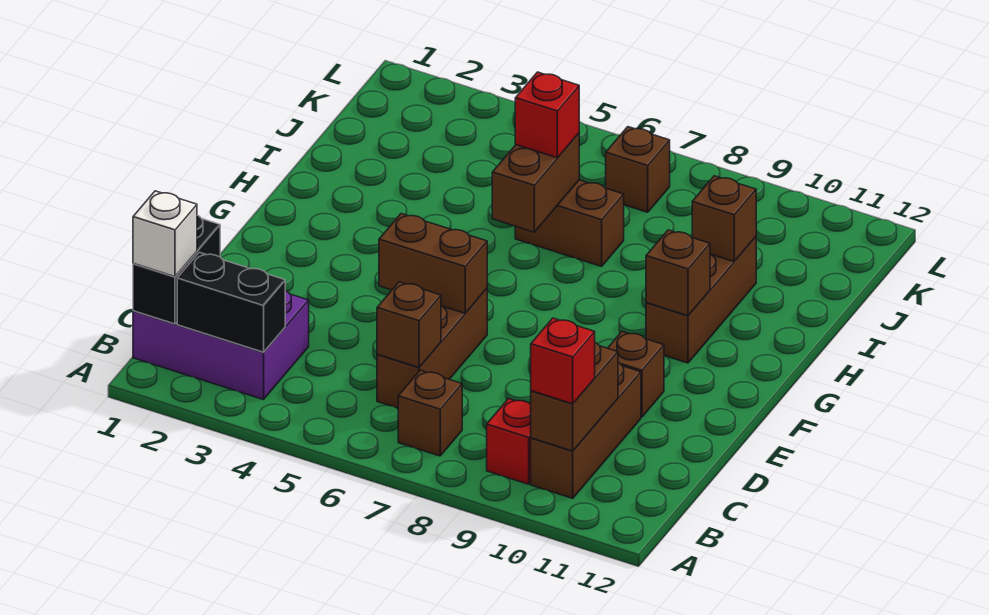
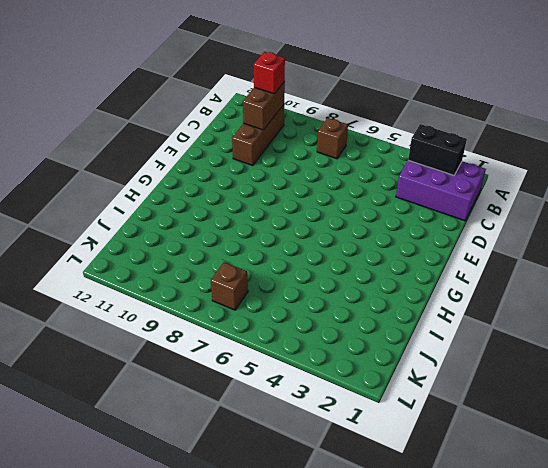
none -> red 1x1 brick [487,399,531,484]
none -> brown 1x3 brick [377,289,487,408]
none -> brown 1x1 brick [608,332,664,417]

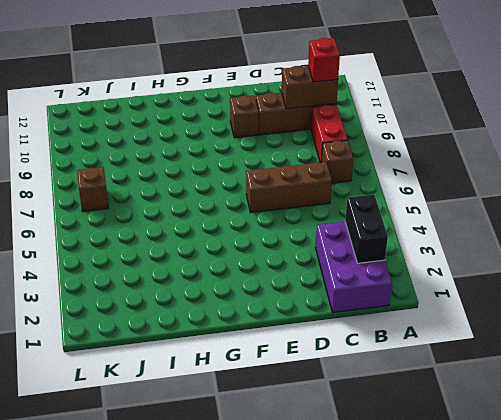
red 1x2 brick [311,105,348,163] -> red 1x1 brick [487,399,531,484]
none -> brown 1x3 brick [646,237,756,363]
none -> brown 1x2 brick [515,180,624,266]
none -> black 1x2 brick [133,215,220,324]

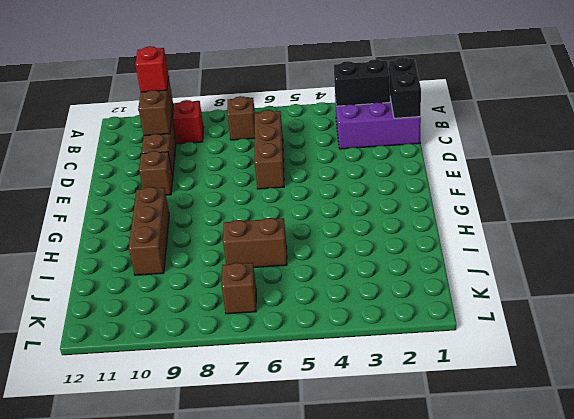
none -> brown 1x1 brick [377,282,441,368]
none -> brown 1x2 brick [379,214,487,313]
none -> brown 1x1 brick [646,230,710,316]

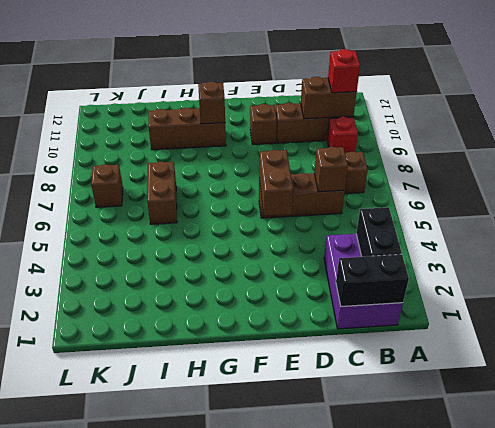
none -> brown 1x2 brick [492,133,579,232]
none -> brown 1x1 brick [692,176,756,262]
none -> white 1x1 brick [133,191,197,277]

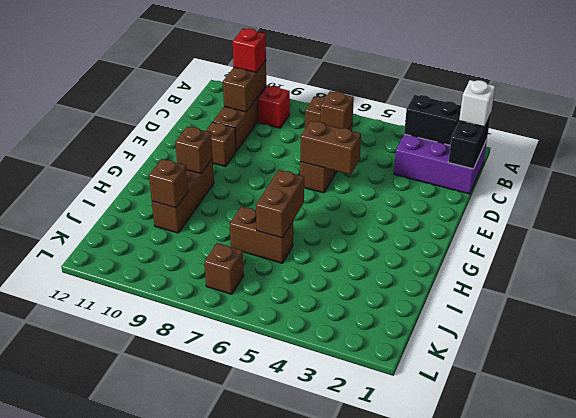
none -> red 1x1 brick [515,72,579,158]

